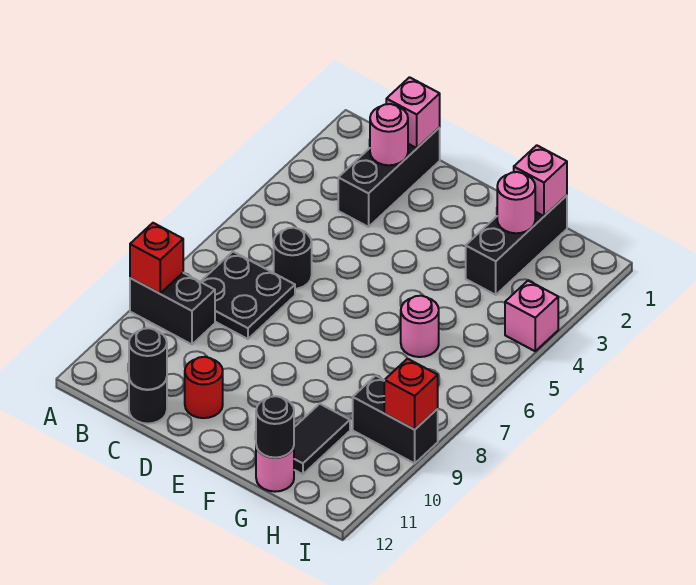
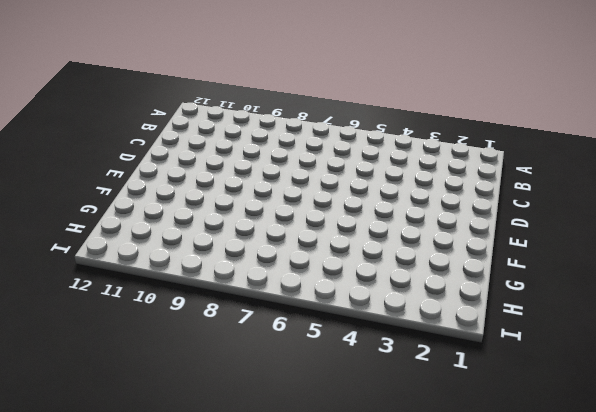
none -> black 1x2 brick [130,273,215,344]
none -> black 2x2 plate [201,252,295,339]
none -> black 1x3 brick [338,128,440,227]

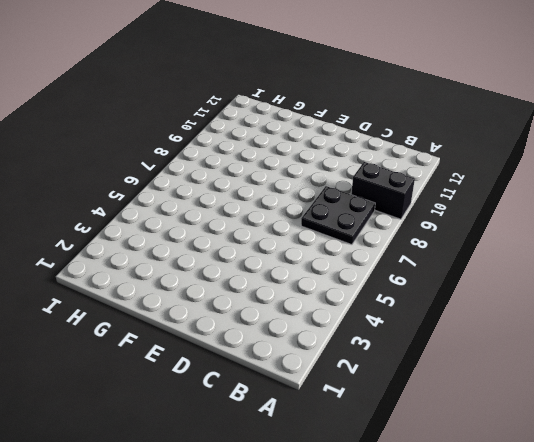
none -> black 1x3 brick [338,128,440,227]
none -> black 1x1 round brick [274,228,312,289]
none -> black 1x1 round brick [129,378,167,424]

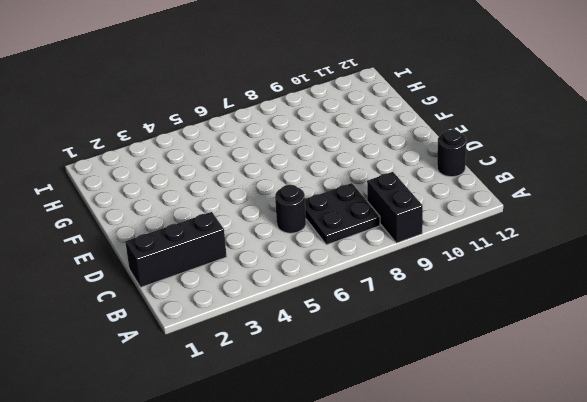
none -> red 1x1 round brick [185,357,223,418]
none -> black 1x3 brick [466,195,567,295]
none -> pink 1x1 round brick [401,296,439,357]

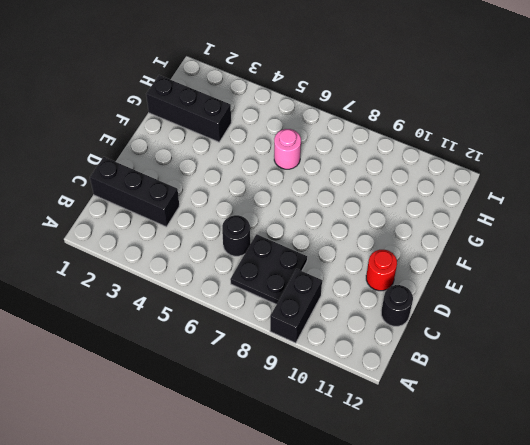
none -> black 1x2 tile [294,404,350,474]
none -> pink 1x1 round brick [256,446,294,492]
none -> black 1x2 brick [353,376,438,463]

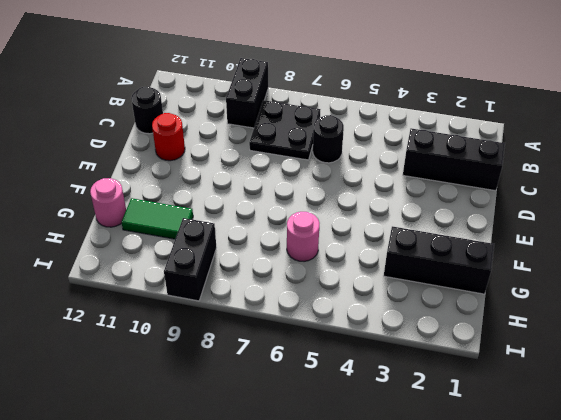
green 1x2 tile [121,198,193,239] -> black 1x2 tile [294,404,350,474]
none -> pink 1x1 brick [505,281,558,351]
none -> red 1x1 brick [130,223,183,294]
none -> pink 1x1 brick [386,77,440,148]

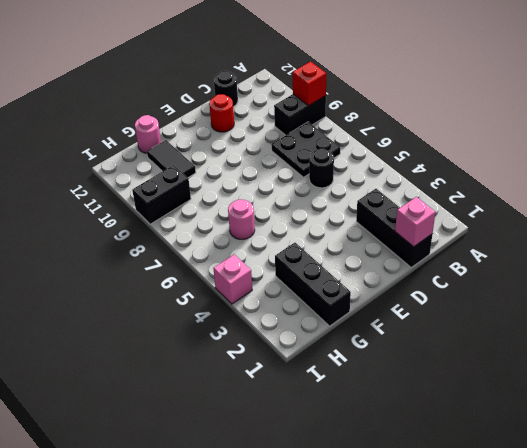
none -> pink 1x1 round brick [370,104,408,165]
none -> black 1x1 round brick [129,328,167,390]
none -> pink 1x1 brick [514,145,567,216]

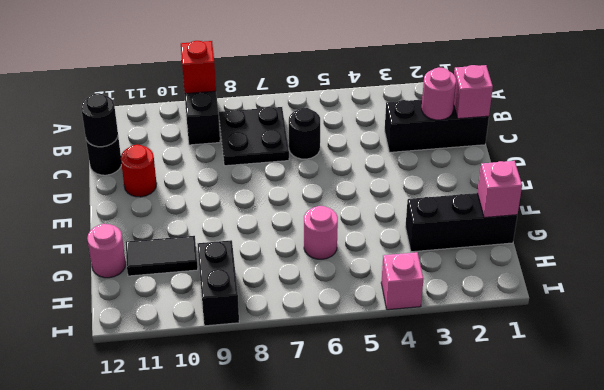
none -> pink 1x1 round brick [497,172,535,233]
none -> black 1x1 round brick [256,396,294,458]
none -> red 1x1 brick [384,359,438,430]

